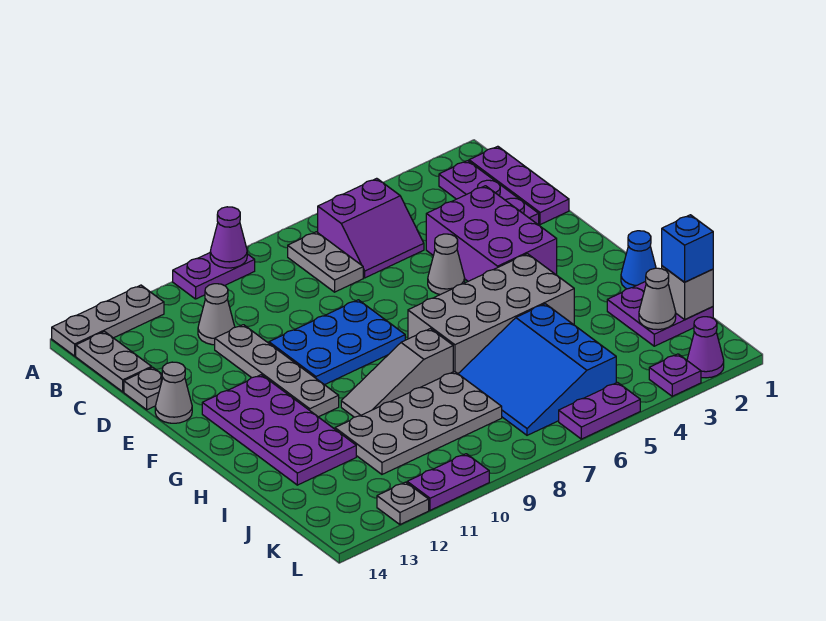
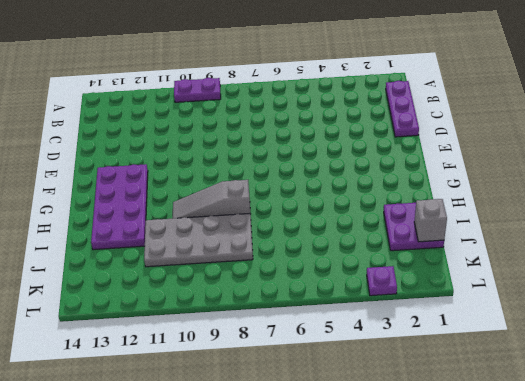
none -> grey 1x3 plate [52,285,164,356]
none -> purple 1x3 plate [439,161,539,225]
none -> purple 2x2 slope [318,178,424,278]
none -> grey 1x2 plate [288,232,363,292]

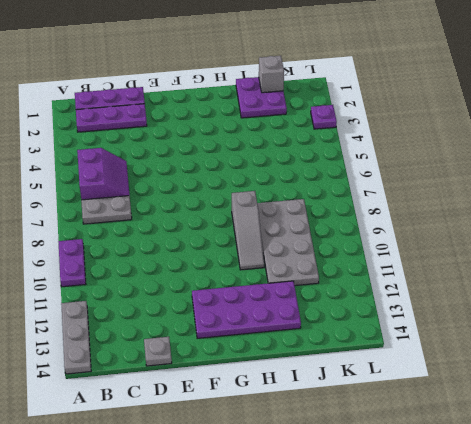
none -> grey 1x2 plate [76,332,152,392]
none -> grey 1x1 cone [198,284,235,345]
none -> purple 2x3 brick [426,186,557,281]
none -> grey 1x4 plate [215,325,339,417]

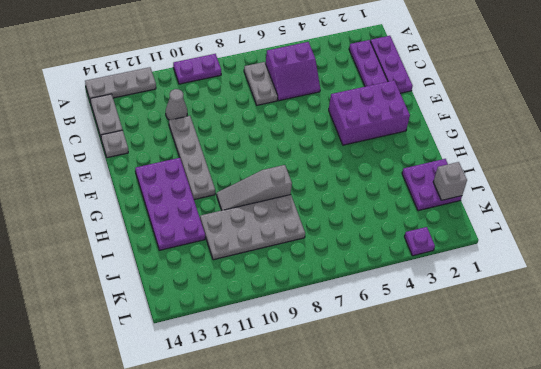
purple 2x3 brick [329,80,410,145] -> purple 2x3 brick turned to [426,186,557,281]
none -> grey 1x1 cone [428,234,465,295]
none -> blue 2x3 plate [269,300,405,385]
none -> grey 1x1 cone [155,362,192,423]
none -> grey 2x4 brick [408,254,574,374]

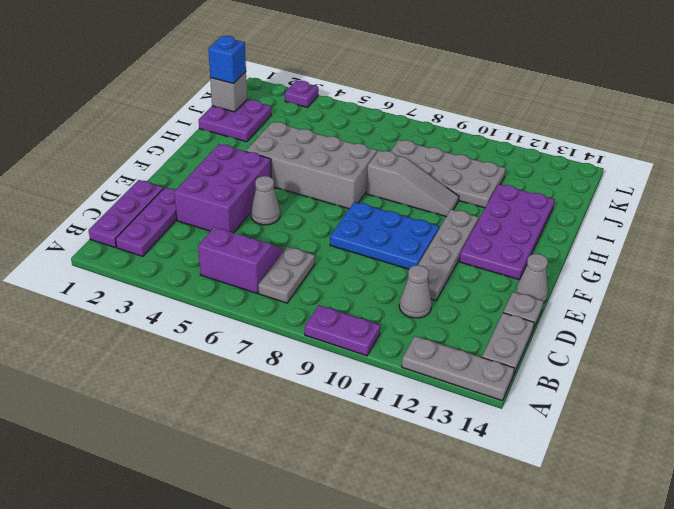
none -> blue 1x1 cone [621,231,656,289]
none -> blue 3x3 slope [458,304,616,435]
none -> purple 1x1 cone [687,317,724,378]
none -> purple 1x2 plate [559,383,640,439]

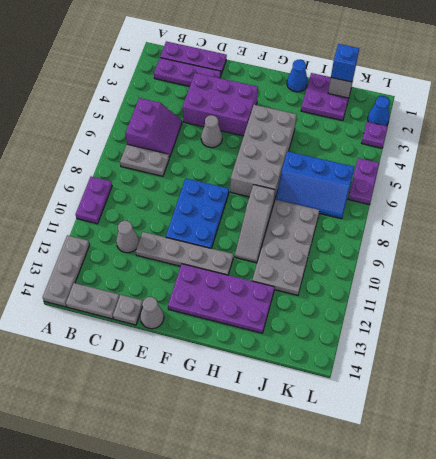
blue 2x3 slope [276,151,354,219] -> blue 3x3 slope [458,304,616,435]
blue 1x1 cone [368,96,390,126] -> purple 1x1 cone [687,317,724,378]
none -> purple 1x2 plate [407,454,489,510]
none -> grey 1x1 plate [377,482,429,524]
none -> purple 1x1 cone [210,207,247,268]
none -> grey 1x1 cone [639,268,676,330]

